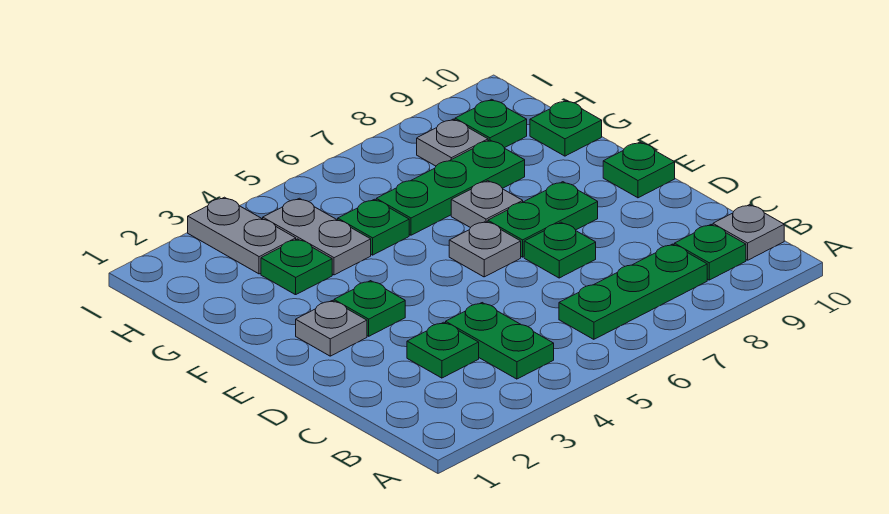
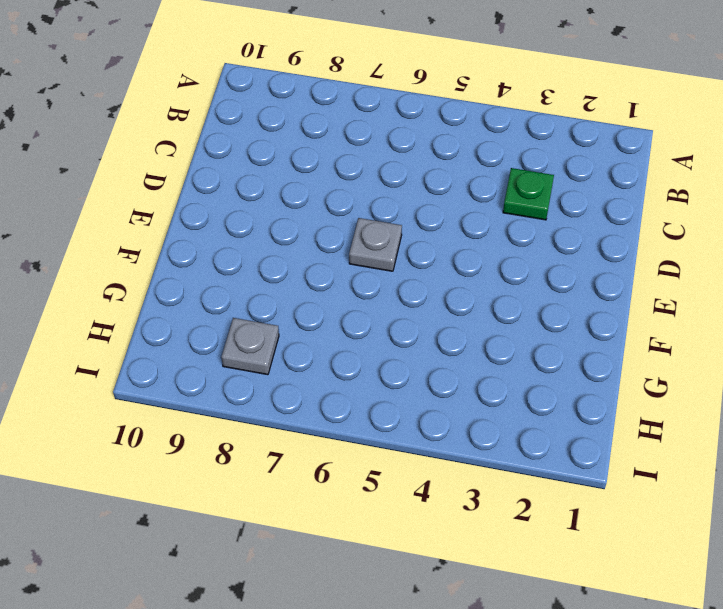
none -> green 1x2 plate [446,303,554,379]
none -> green 1x3 plate [559,244,707,339]
none -> green 1x1 plate [674,225,746,280]

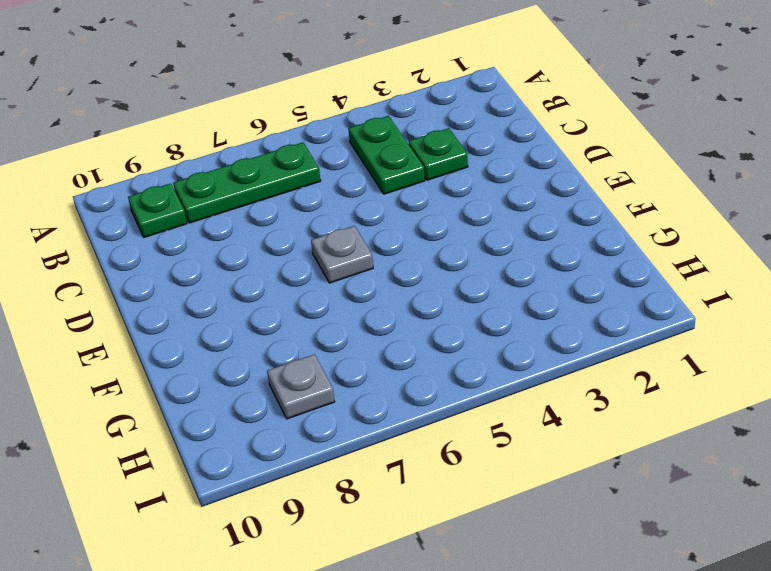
none -> grey 1x1 plate [713,205,784,260]
none -> green 1x1 plate [524,222,596,278]
none -> grey 1x1 plate [296,301,367,356]

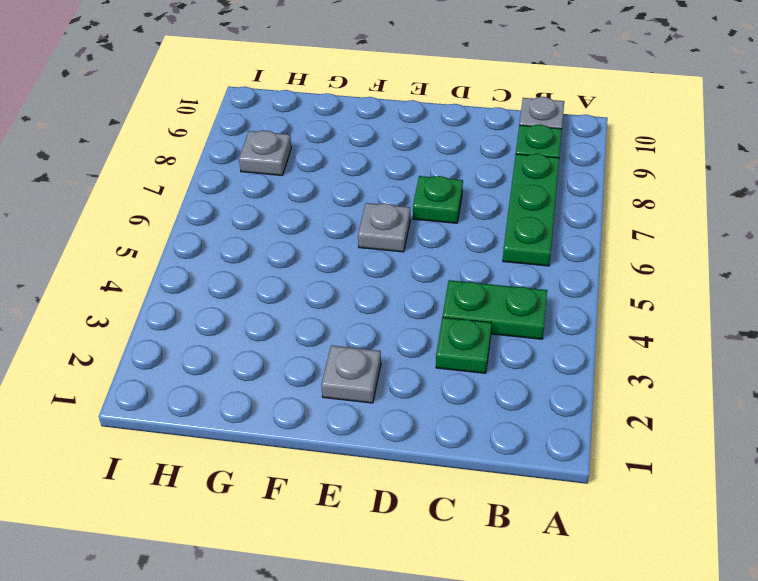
none -> green 1x1 plate [334,281,405,336]
none -> green 1x2 plate [488,182,598,257]
none -> green 1x1 plate [603,142,675,198]

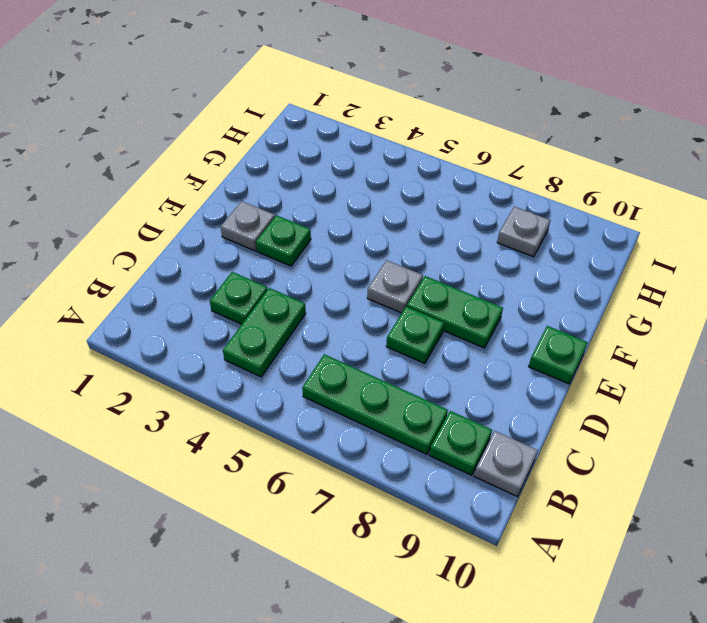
none -> grey 1x1 plate [451,181,523,228]
none -> green 1x1 plate [261,239,332,295]
none -> grey 1x2 plate [263,198,371,275]

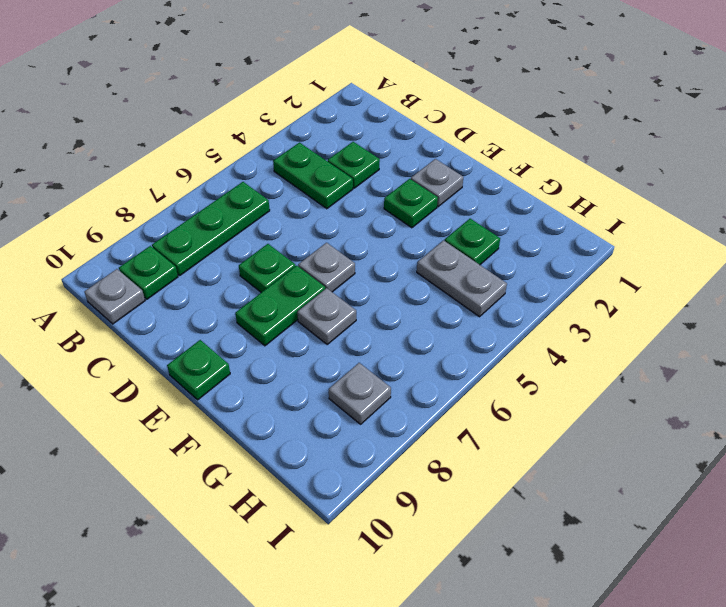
none -> green 1x1 plate [338,199,409,255]
none -> green 1x3 plate [376,140,525,235]
none -> green 1x1 plate [530,100,602,156]

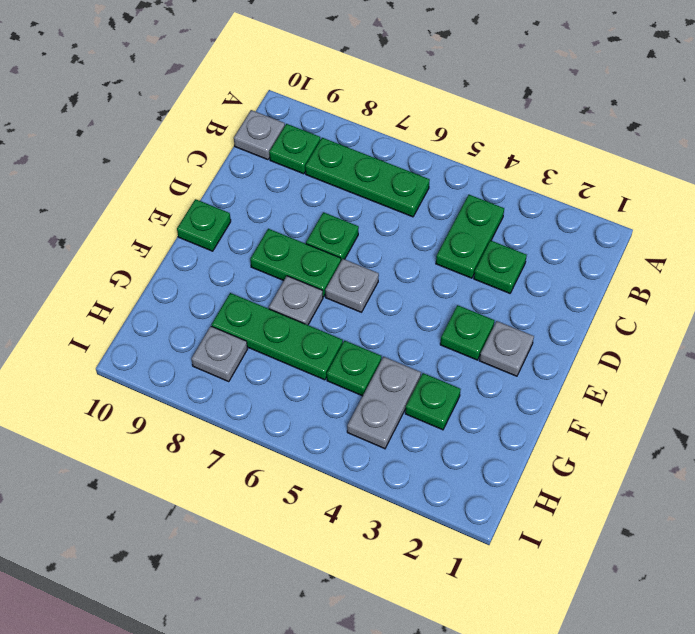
none -> green 1x1 plate [530,100,602,156]
none -> grey 1x2 plate [188,197,296,274]
none -> green 1x1 plate [455,99,527,148]

